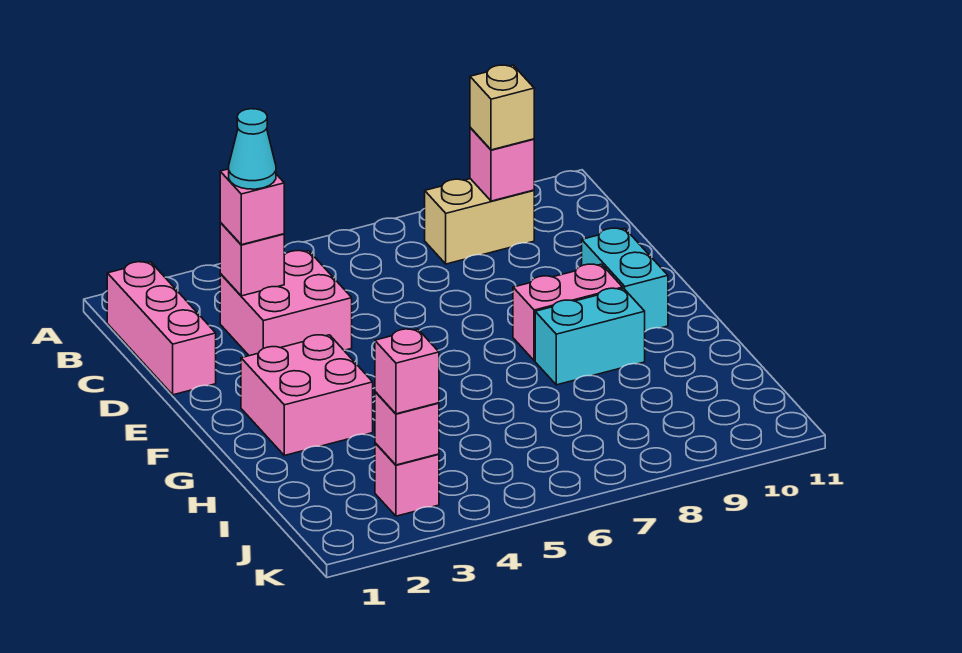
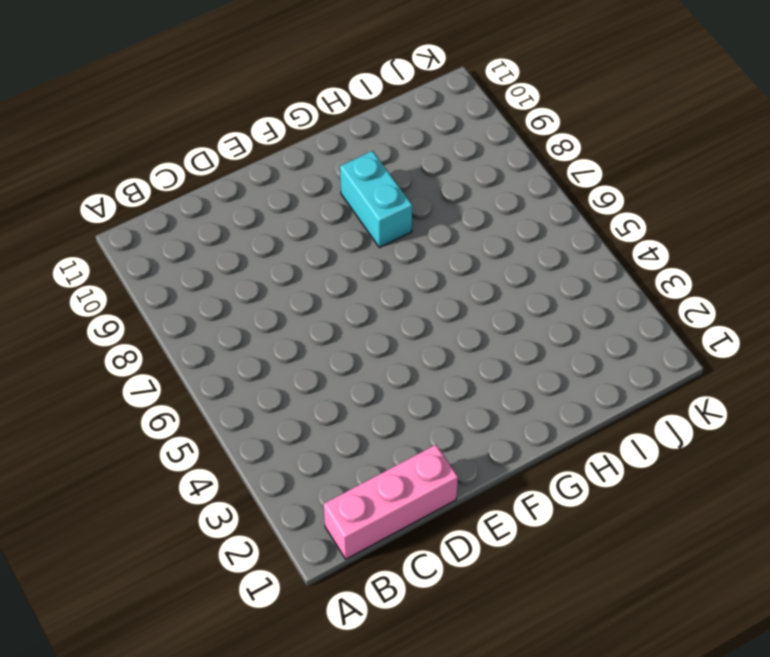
none -> tan 1x2 brick [425,179,534,264]
none -> pink 2x2 brick [220,251,352,356]
none -> cyan 1x2 brick [582,228,668,331]

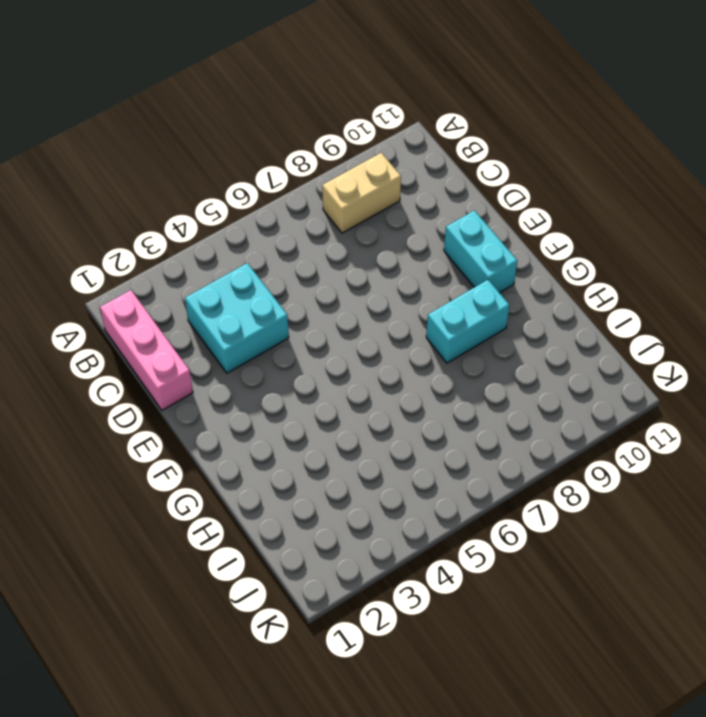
cyan 2x2 brick [185,263,289,373] -> pink 2x2 brick [220,251,352,356]
none -> pink 2x2 brick [241,335,373,456]
none -> pink 1x2 brick [513,264,623,361]
none -> pink 1x1 brick [375,443,439,516]

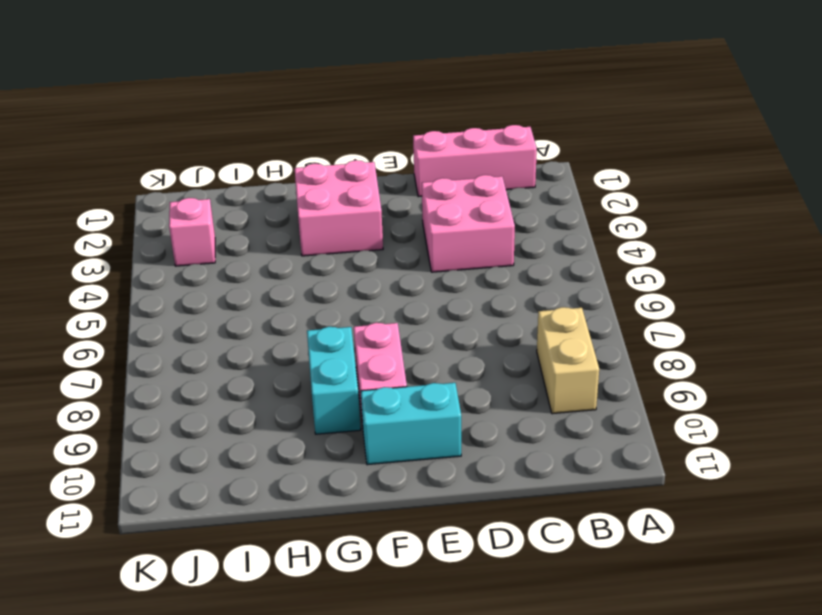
none -> pink 1x1 brick [470,128,534,201]
none -> pink 1x1 brick [220,223,284,296]
none -> pink 1x1 brick [375,392,439,465]

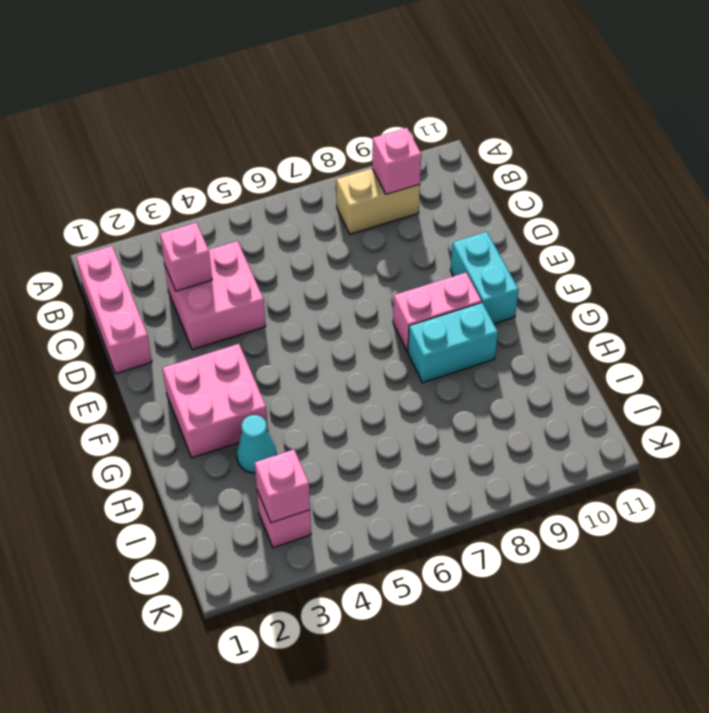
cyan 1x1 cone [237,415,277,473] -> cyan 1x1 cone moved to [229,109,276,189]
none -> tan 1x1 brick [470,65,534,150]
none -> pink 1x1 brick [220,169,284,245]
none -> pink 1x1 brick [375,329,439,414]

